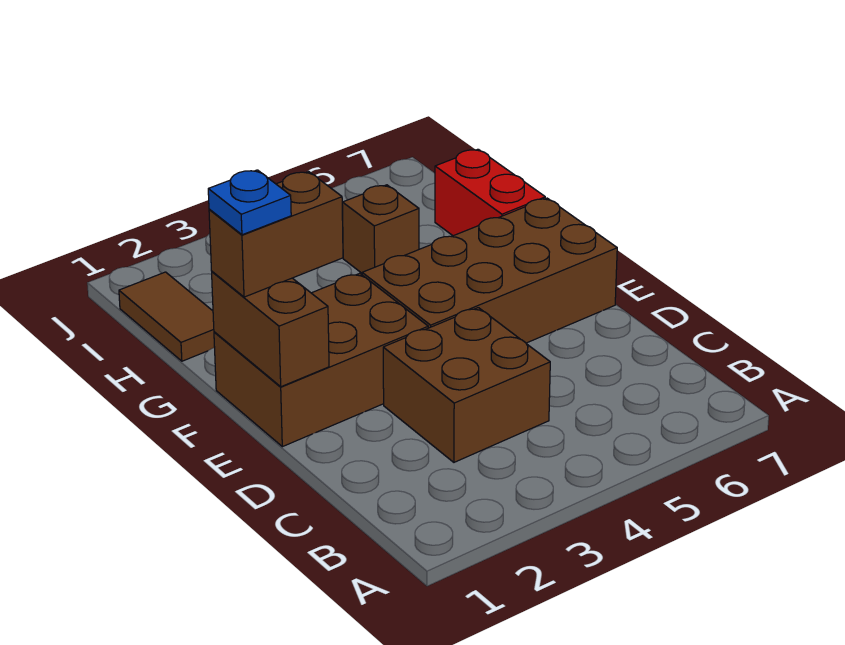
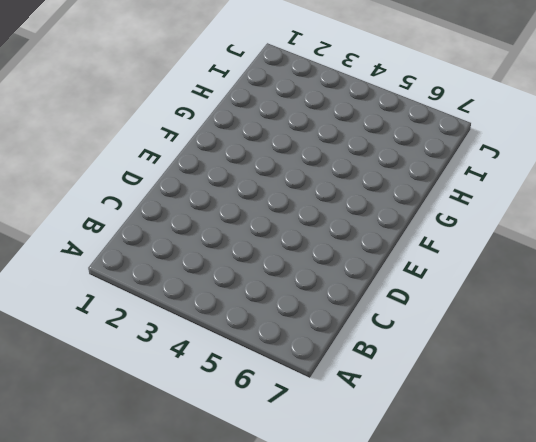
none -> brown 2x2 brick [383,308,550,462]
none -> brown 2x3 brick [214,273,428,447]

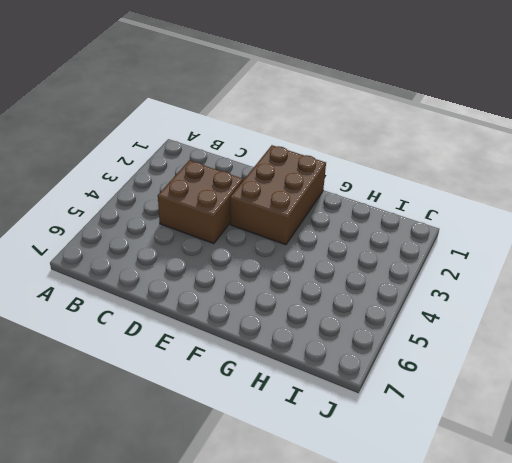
none -> brown 2x4 brick [362,198,617,343]
none -> red 1x2 brick [435,149,545,236]

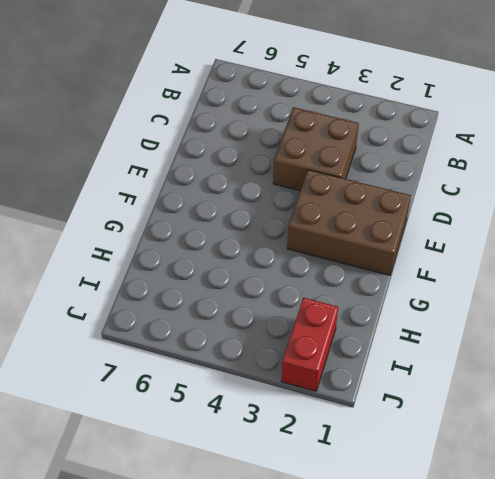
red 1x2 brick [281,298,338,391] -> red 1x2 brick moved to [435,149,545,236]
none -> brown 2x4 brick [362,198,617,343]
none -> brown 1x2 tile [119,272,215,361]

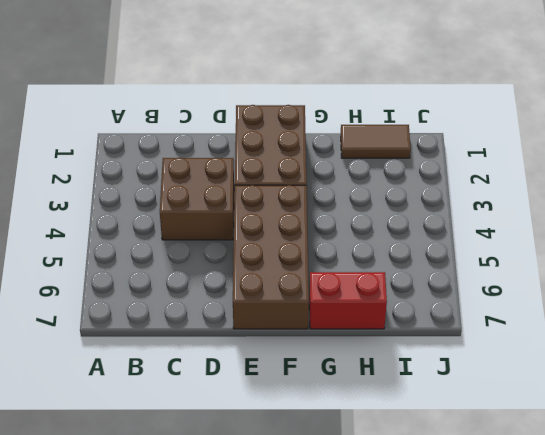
none -> brown 1x1 brick [342,185,419,273]
none -> brown 1x2 brick [212,272,329,387]

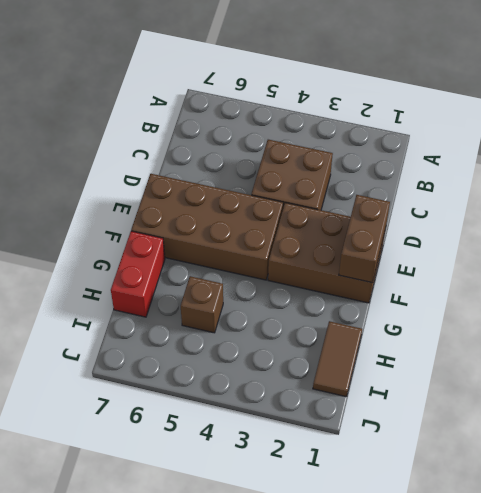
none -> brown 1x2 brick [209,172,343,297]
none -> blue 1x1 plate [208,170,291,235]

